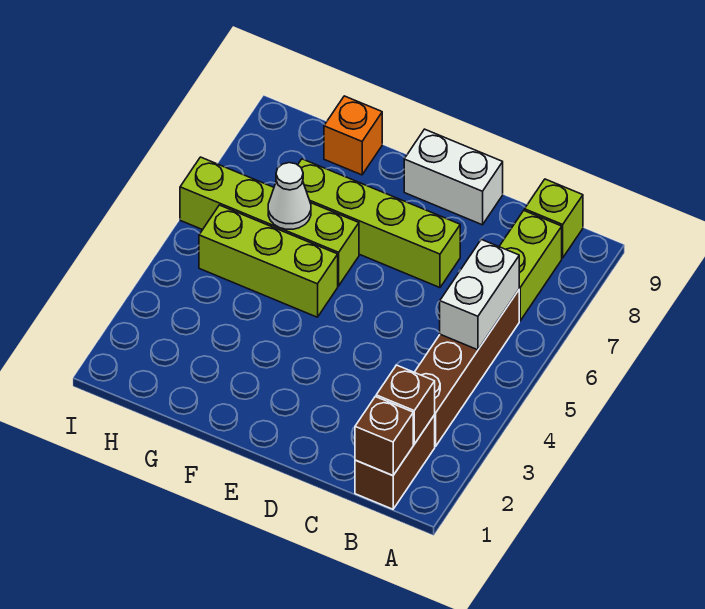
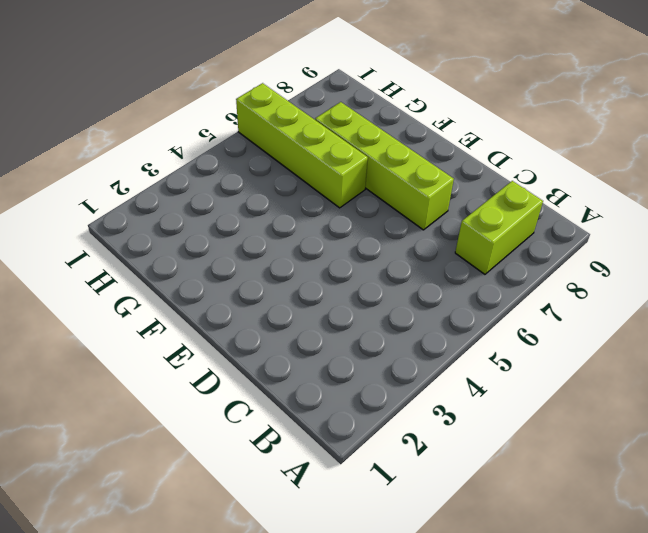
none -> brown 1x2 brick [355,415,435,509]
none -> brown 1x4 brick [414,290,519,447]
none -> lime 1x1 brick [525,179,583,258]

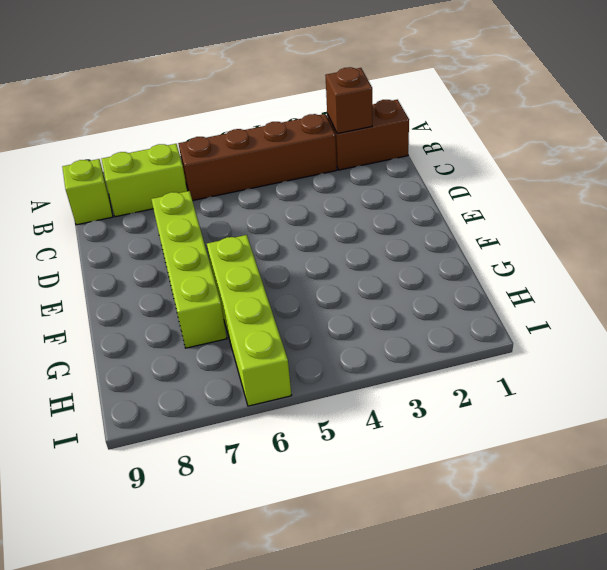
none -> white 1x2 brick [404,129,503,225]
none -> lime 1x3 brick [199,205,338,317]
none -> orange 1x1 brick [324,96,382,175]

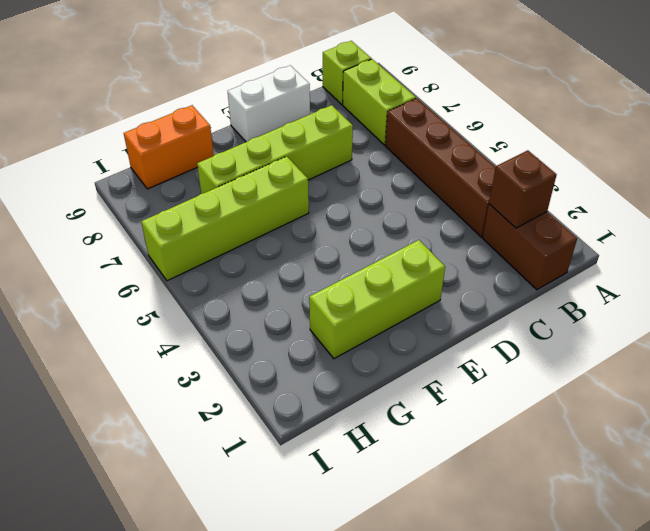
lime 1x3 brick [309,240,445,359] -> lime 1x3 brick moved to [199,205,338,317]
orange 1x2 brick [124,105,214,189] -> orange 1x1 brick [324,96,382,175]
none -> brown 1x1 brick [355,397,413,476]
none -> white 1x2 brick [440,239,519,350]
none -> white 1x1 cone [268,163,311,229]

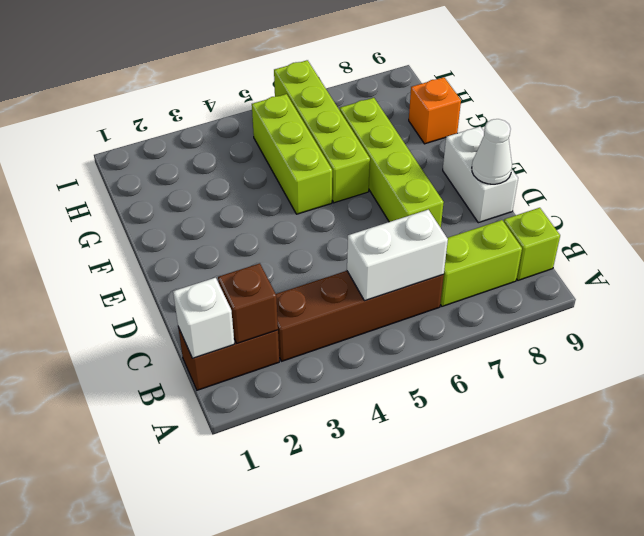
white 1x1 brick [173,278,234,358] -> brown 1x1 brick [355,397,413,476]
white 1x1 cone [472,119,512,184] -> white 1x1 cone moved to [268,163,311,229]

